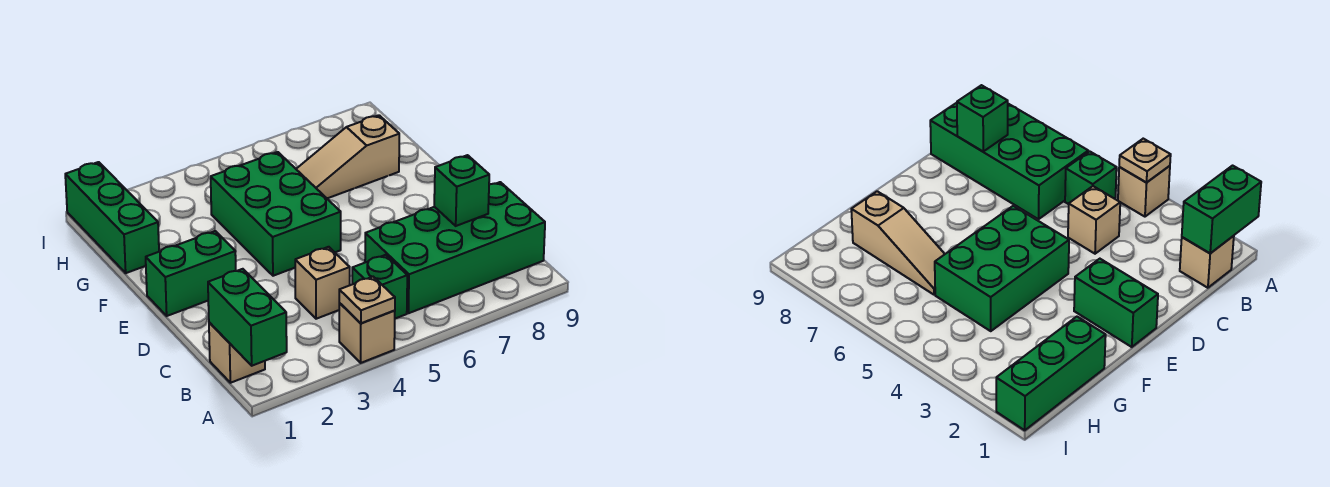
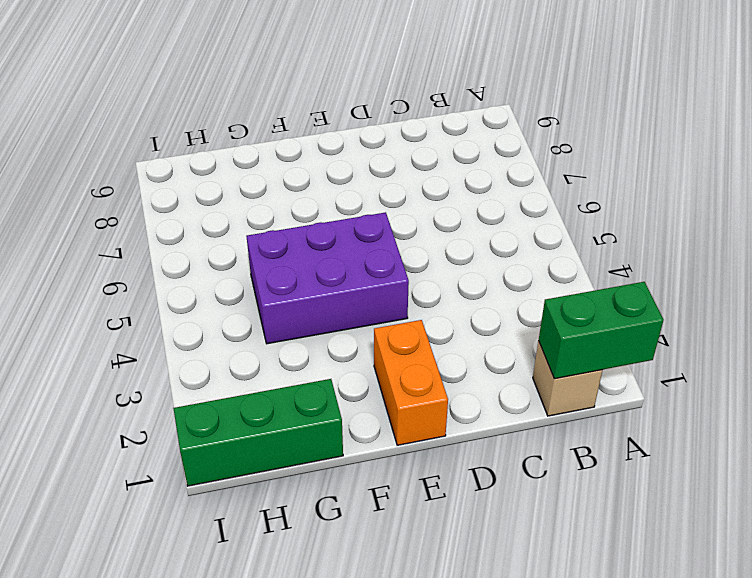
orange 1x2 brick [374,320,448,445] -> green 1x2 brick [146,231,236,316]
purple 2x3 brick [247,212,409,344] -> green 2x3 brick [211,152,341,276]
none -> tan 1x1 brick [339,303,395,363]
none -> green 1x1 brick [352,255,407,319]
none -> green 2x4 brick [365,182,545,313]

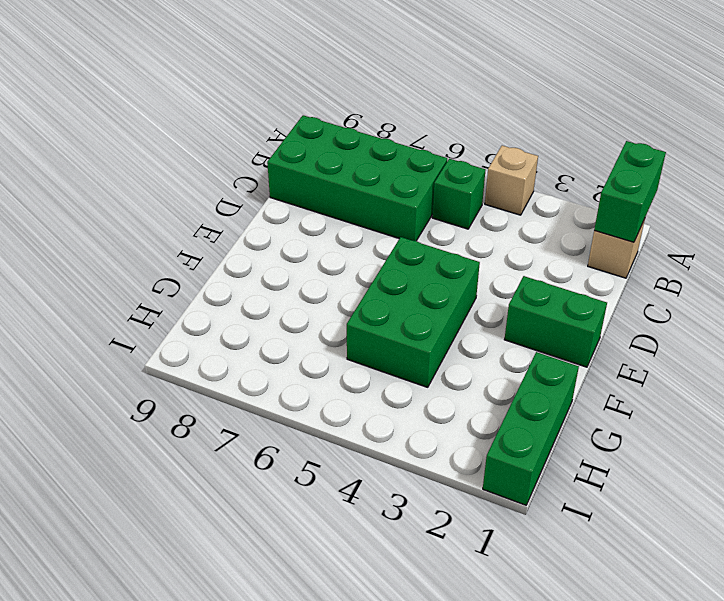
none -> tan 1x1 brick [295,247,350,319]
none -> tan 1x3 slope [296,115,399,198]
none -> tan 1x1 plate [339,277,395,323]

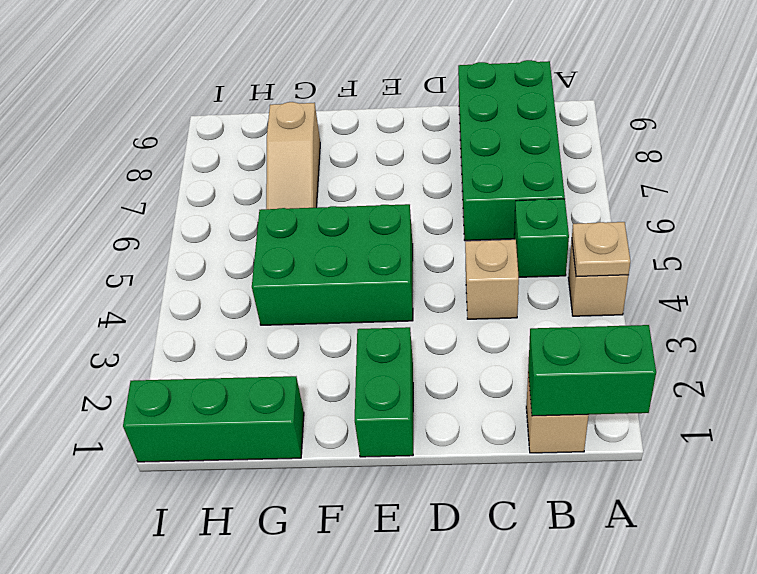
none -> green 1x1 brick [434,155,489,226]

